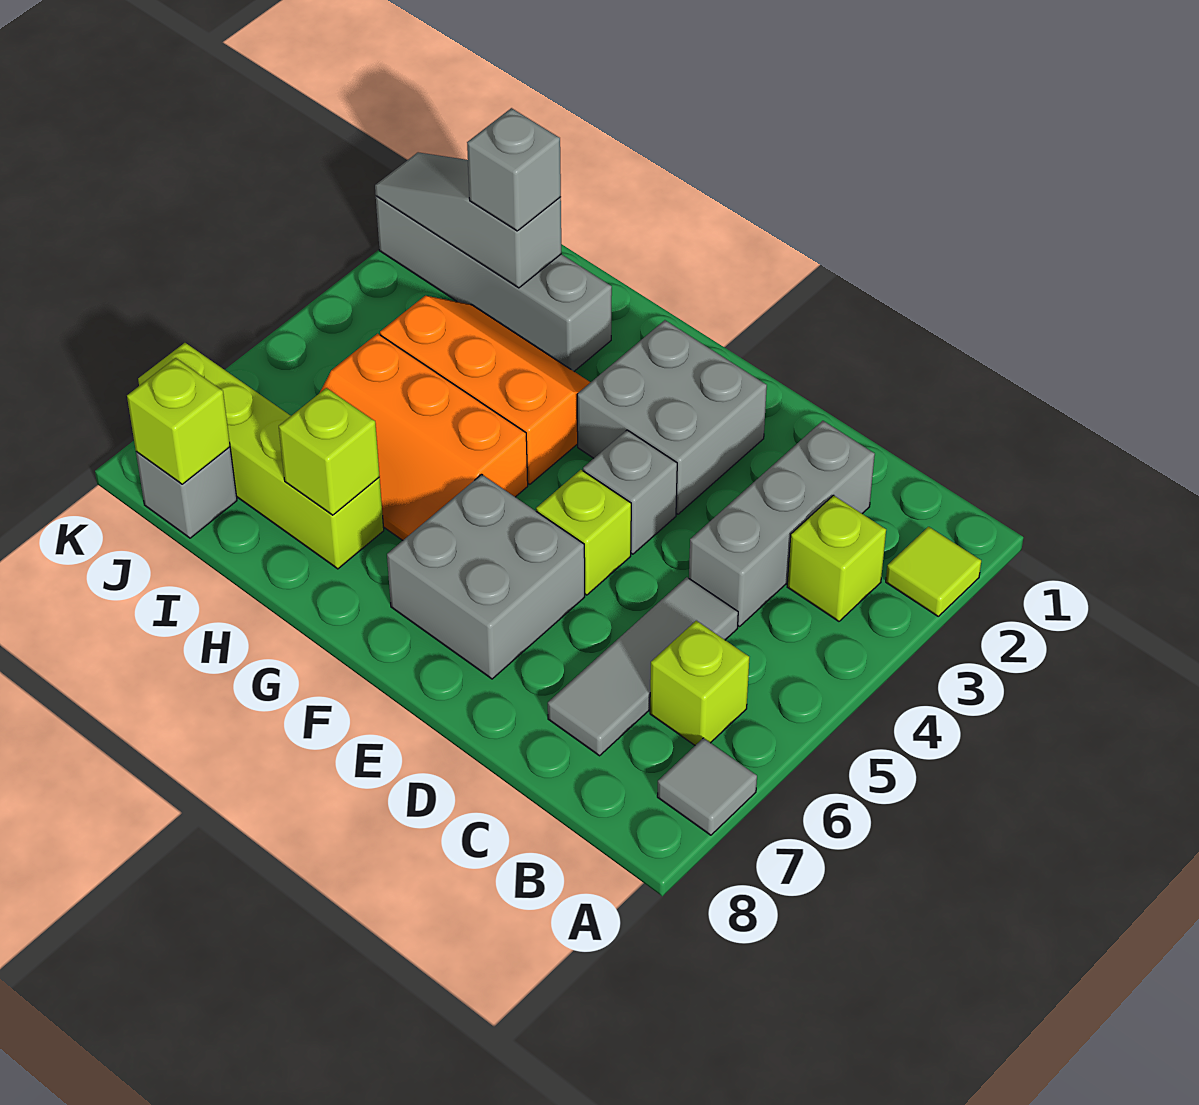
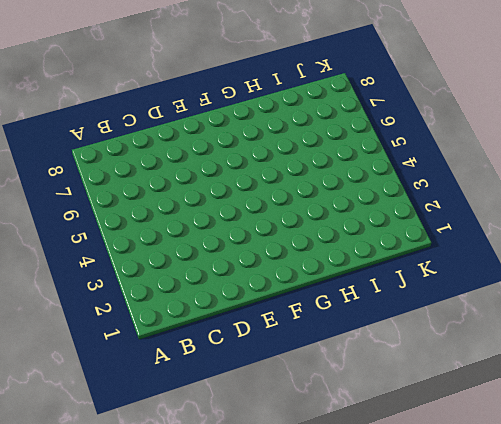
none -> lime 1x1 tile [886,527,981,616]
none -> grey 1x1 tile [657,738,757,835]
none -> lime 1x1 brick [787,495,886,621]

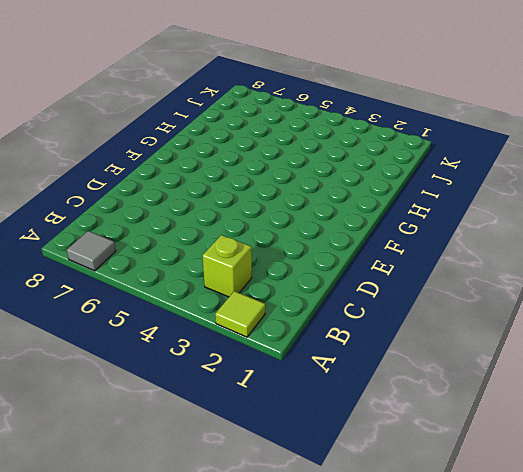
none -> lime 1x1 brick [650,621,749,745]
none -> grey 1x3 brick [689,421,875,626]
none -> grey 1x3 tile [548,577,738,756]

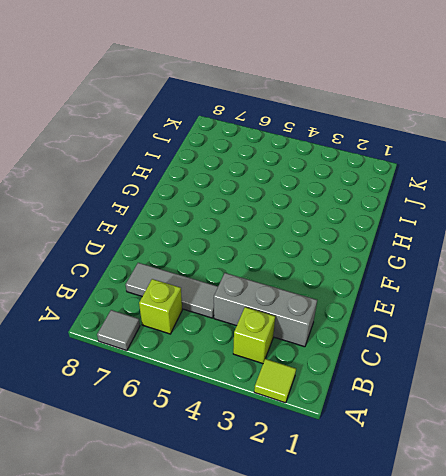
none -> grey 2x2 brick [577,320,767,514]
none -> grey 1x1 brick [583,430,677,554]
none -> lime 1x1 brick [536,470,631,595]

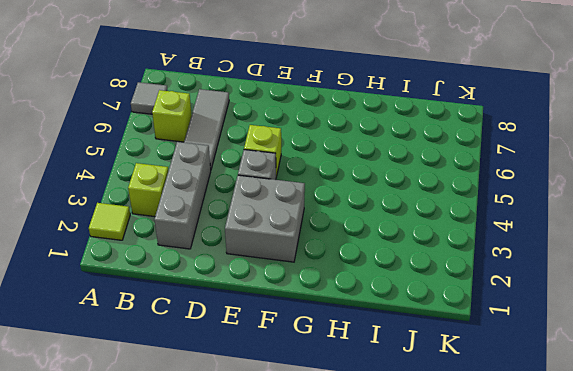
none -> grey 2x2 brick [387,474,585,679]
none -> orange 2x3 slope [380,296,591,484]
none -> orange 2x3 slope [320,334,528,540]

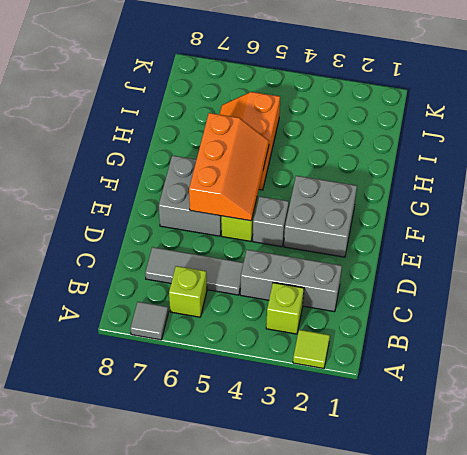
orange 2x3 slope [189,113,269,221] -> orange 2x3 slope moved to [380,296,591,484]
none -> grey 1x4 brick [376,196,612,371]
none -> lime 1x4 brick [138,343,384,569]
none -> grey 1x1 brick [136,447,237,538]

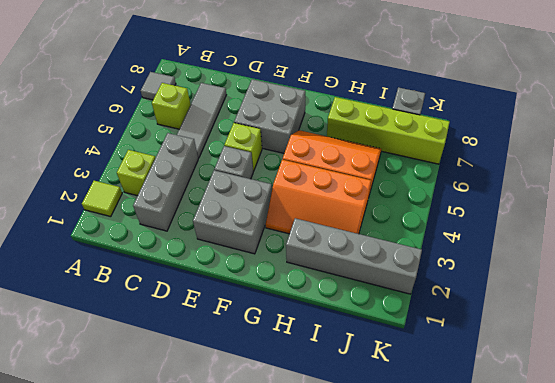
none -> lime 1x1 brick [279,388,380,515]
none -> grey 1x3 slope [375,152,561,288]
none -> lime 1x1 brick [127,358,230,484]

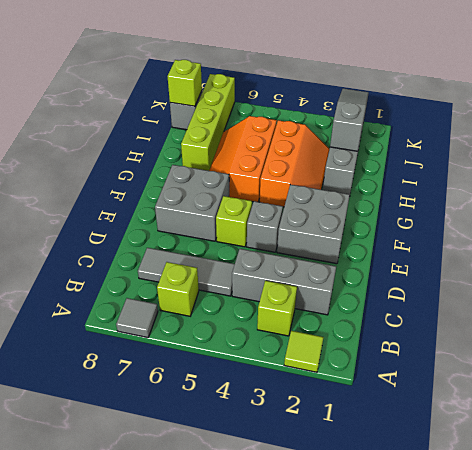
none -> lime 1x1 brick [279,388,380,515]
none -> grey 1x1 brick [467,108,561,231]

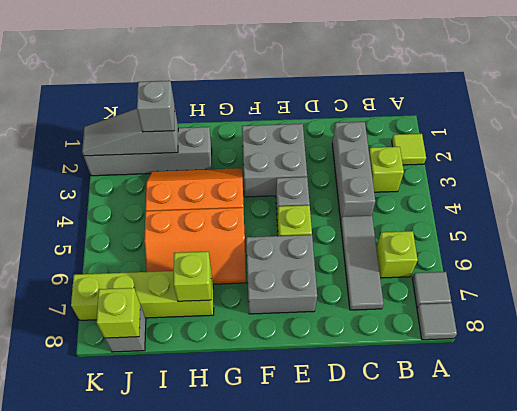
grey 1x1 tile [417,303,457,340] -> none

